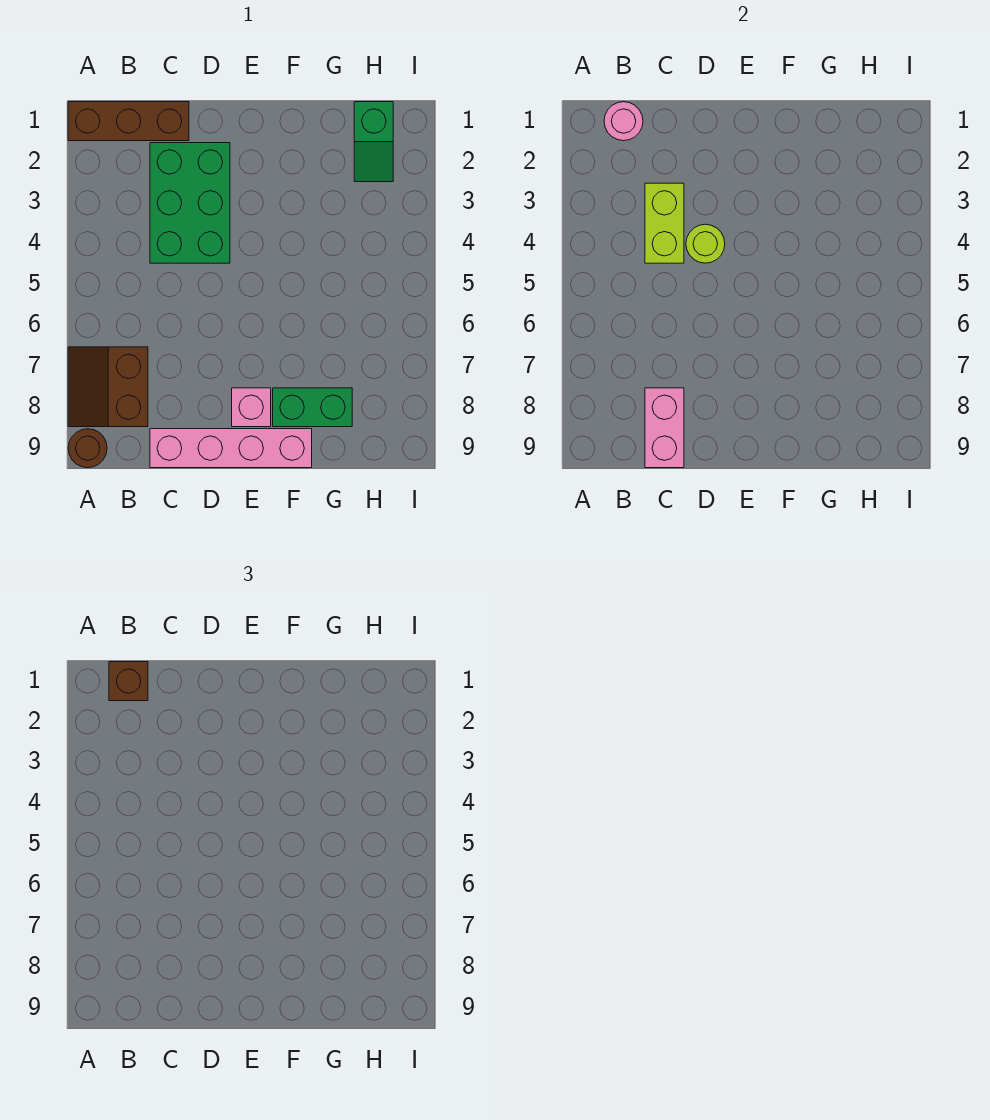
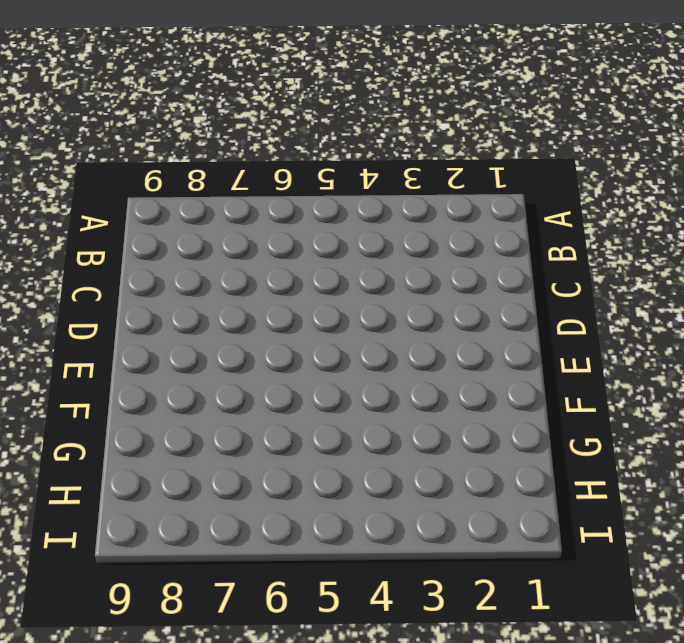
none -> brown 1x3 brick [68,102,189,141]
none -> brown 2x2 slope [68,347,148,427]
none -> brown 1x1 round brick [68,429,107,468]

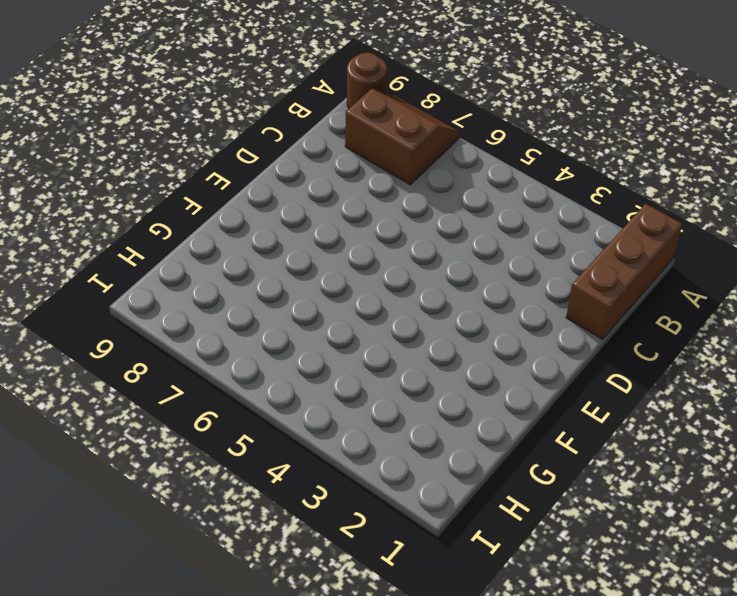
none -> green 2x3 brick [150,143,230,263]
none -> pink 1x4 brick [150,429,312,468]
none -> pink 1x1 brick [232,388,271,427]

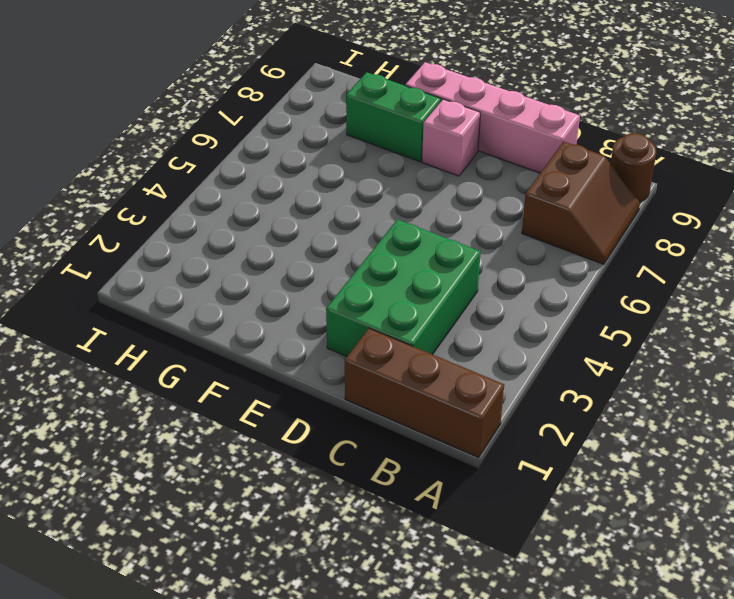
none -> green 1x2 slope [354,102,393,182]
none -> pink 1x1 round brick [604,102,643,141]
none -> lime 1x2 brick [645,183,684,263]

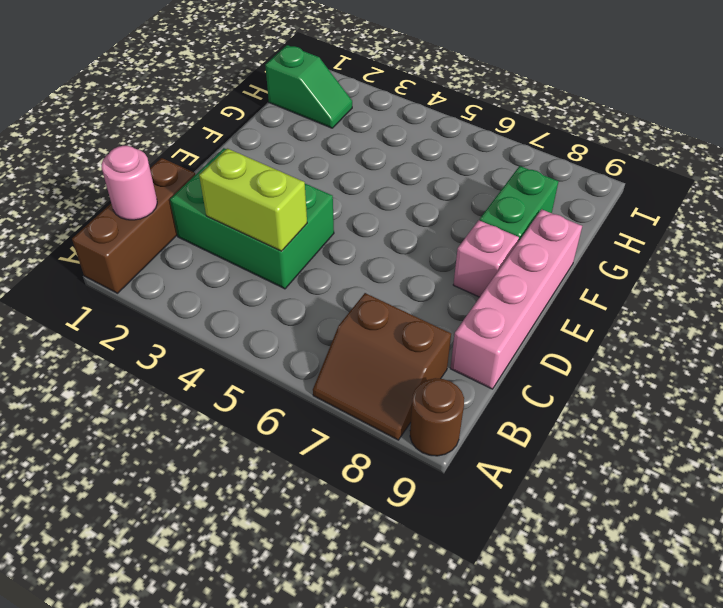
none -> pink 1x2 brick [645,388,684,468]
none -> lime 1x1 round brick [686,224,725,263]
none -> brown 1x1 brick [109,662,148,701]

